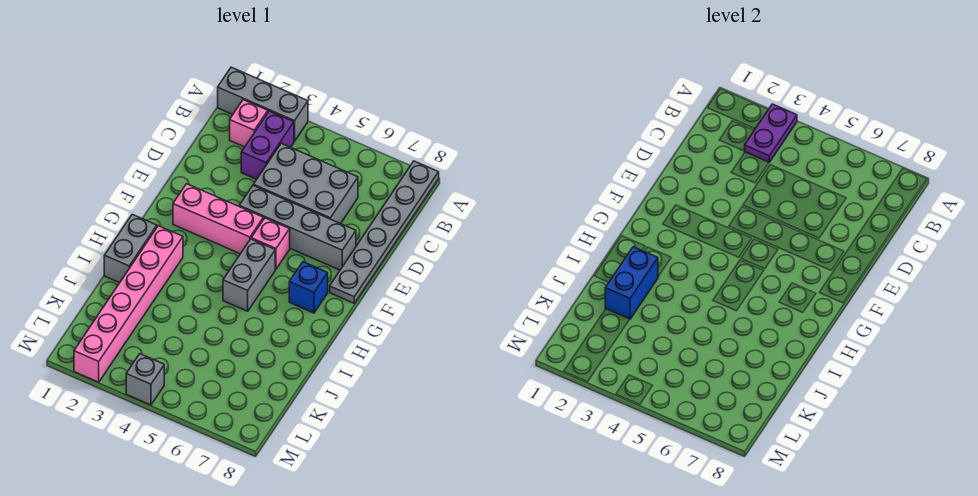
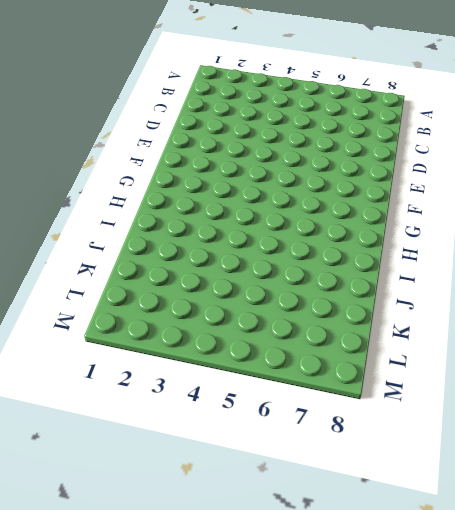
none -> grey 1x3 brick [218,67,308,141]
none -> grey 1x6 plate [330,161,439,303]
none -> pink 1x1 brick [230,100,268,147]

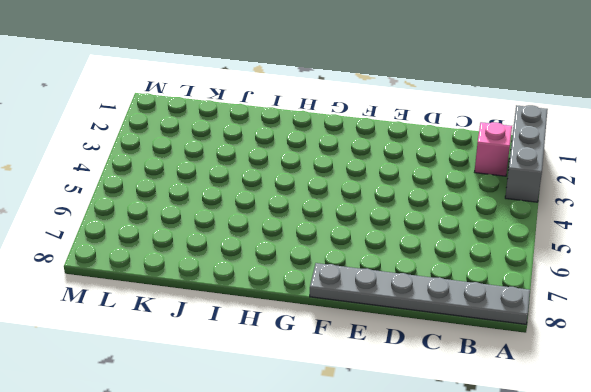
none -> purple 1x2 brick [241,111,294,179]
none -> grey 2x3 brick [253,143,358,224]
none -> grey 1x4 brick [239,186,356,270]

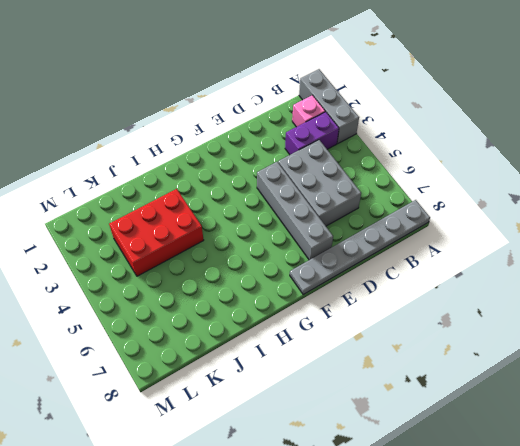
red 2x3 brick [109,189,204,276] -> none
none -> pink 1x3 brick [173,184,263,254]
none -> pink 1x1 brick [251,218,290,269]
none -> grey 1x2 brick [223,239,275,311]

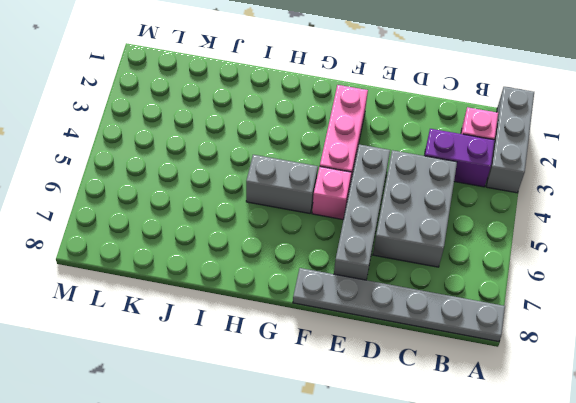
none -> blue 1x1 brick [289,262,328,313]
none -> grey 1x2 brick [104,214,157,283]
none -> pink 1x6 brick [74,226,183,382]

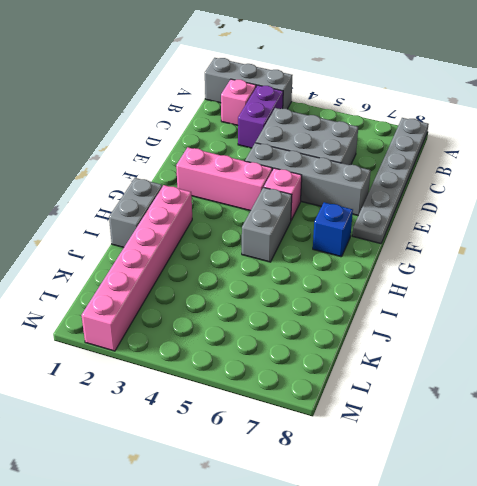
none -> grey 1x1 brick [126,354,164,405]
none -> purple 1x2 plate [745,104,797,162]
none -> blue 1x2 brick [605,247,658,319]

